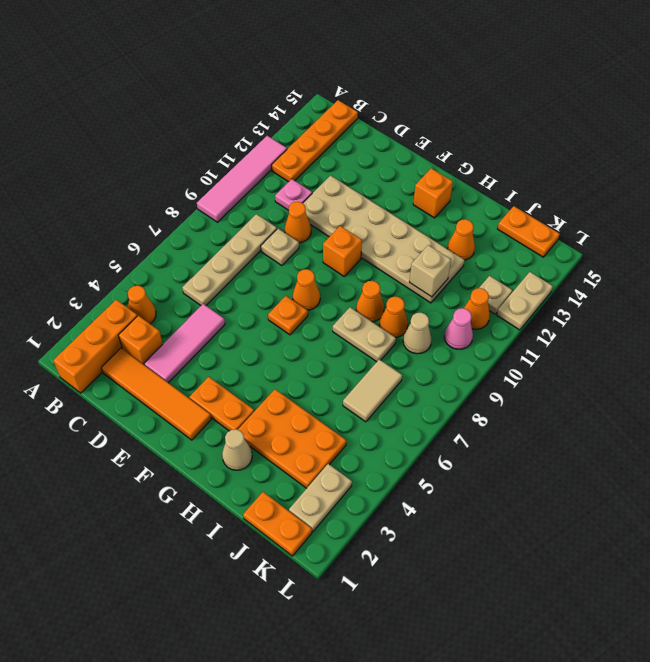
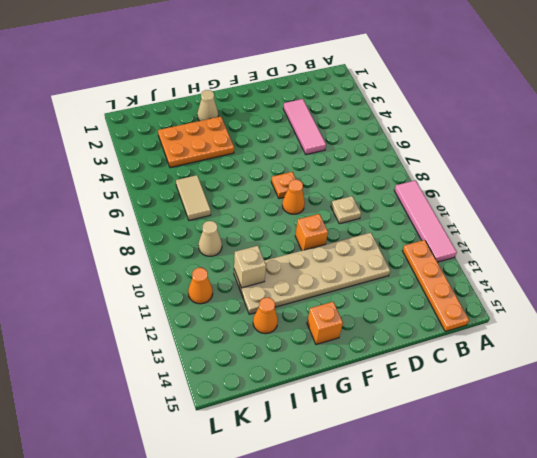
none -> orange 1x3 brick [53,300,137,393]
none -> orange 1x1 cone [128,286,156,324]
none -> orange 1x4 tile [101,348,211,440]
none -> orange 1x1 brick [119,316,163,365]

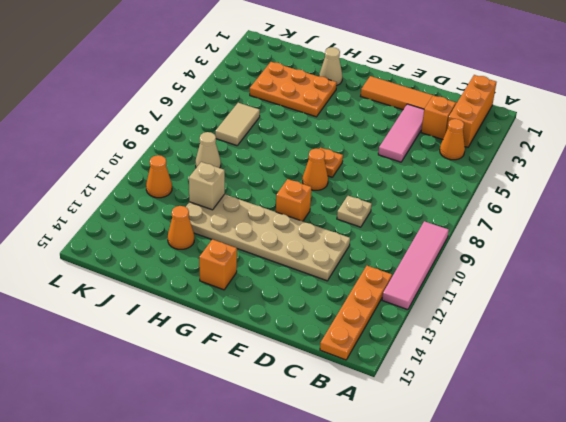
none -> tan 1x4 plate [182,214,277,305]
none -> pink 1x1 plate [275,179,312,210]
none -> orange 1x1 cone [285,202,311,243]
none -> orange 1x2 plate [189,377,254,431]

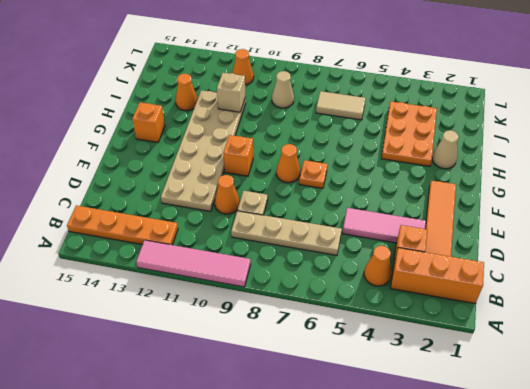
none -> pink 1x1 plate [275,179,312,210]
none -> orange 1x2 plate [189,377,254,431]
none -> tan 1x2 plate [333,307,396,362]
none -> orange 1x1 cone [356,281,384,322]

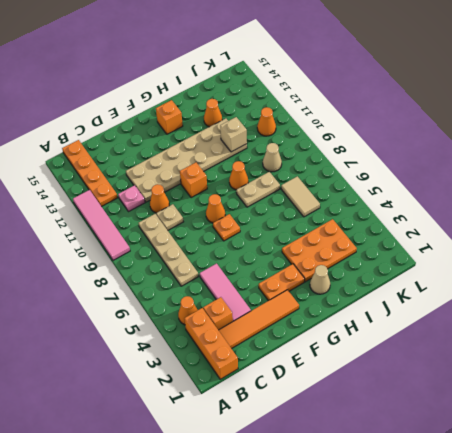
none -> orange 1x1 cone [379,297,408,337]
none -> orange 1x2 plate [243,492,312,556]
none -> orange 1x2 plate [498,206,560,257]
none -> tan 1x2 plate [289,464,352,532]

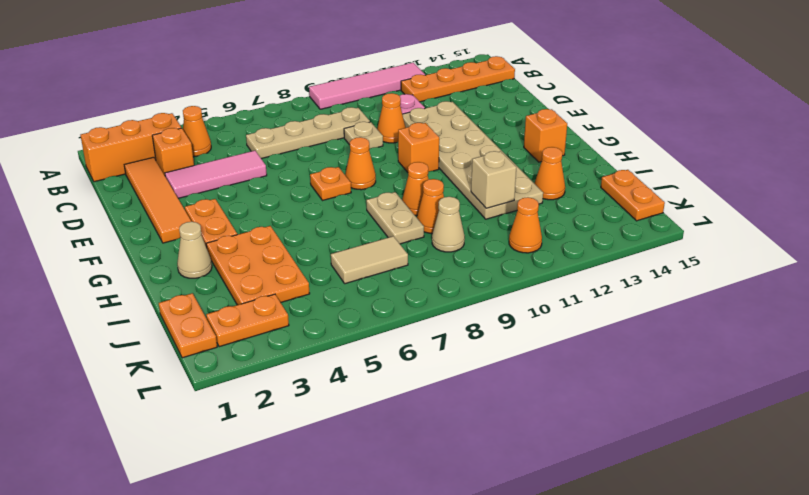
orange 1x2 plate [206,294,289,347] -> tan 1x2 plate [289,464,352,532]
none -> pink 1x1 cone [444,308,473,349]
none -> tan 1x1 plate [479,276,512,314]
none -> tan 1x2 plate [497,272,553,330]

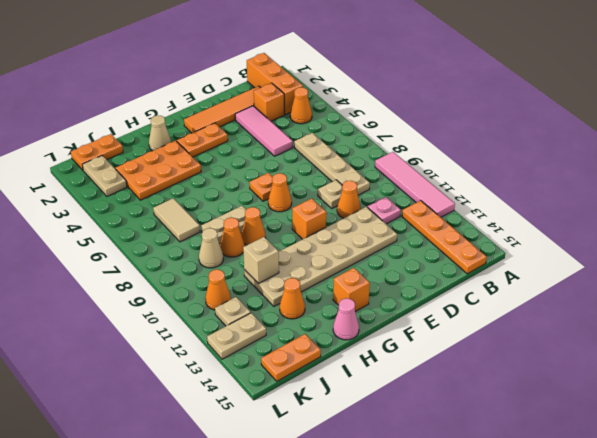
pink 1x1 cone [333,298,359,340] -> pink 1x1 cone moved to [444,308,473,349]
tan 1x2 plate [207,313,266,359] -> tan 1x2 plate turned to [497,272,553,330]

